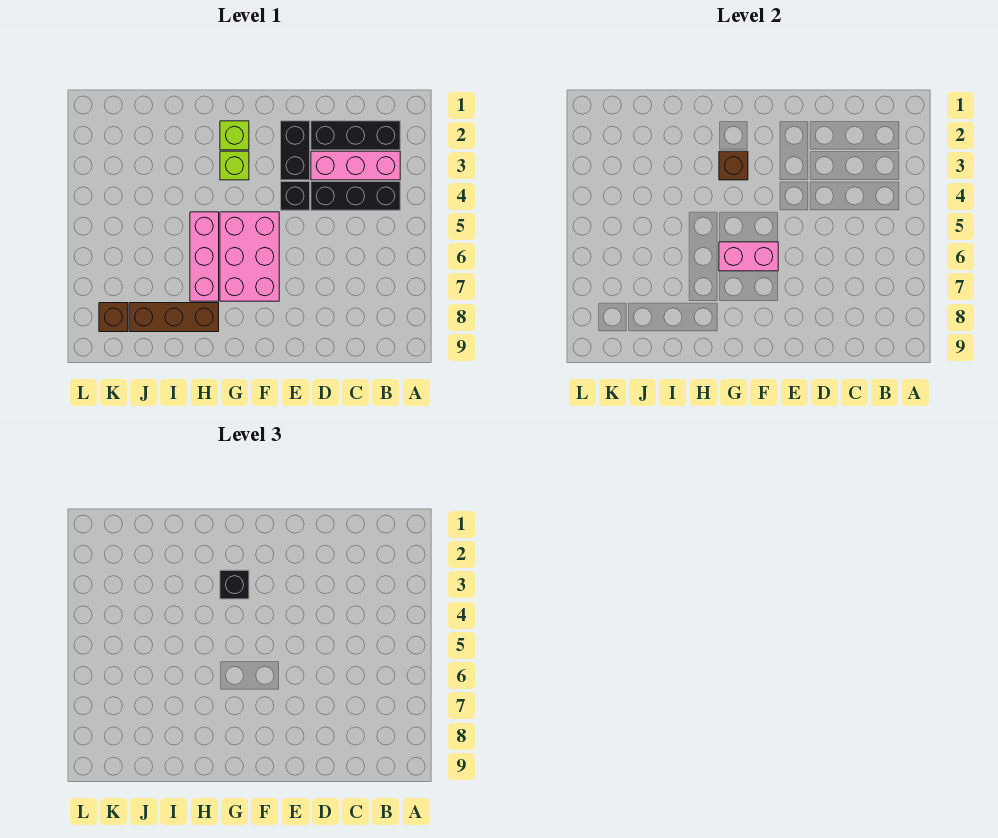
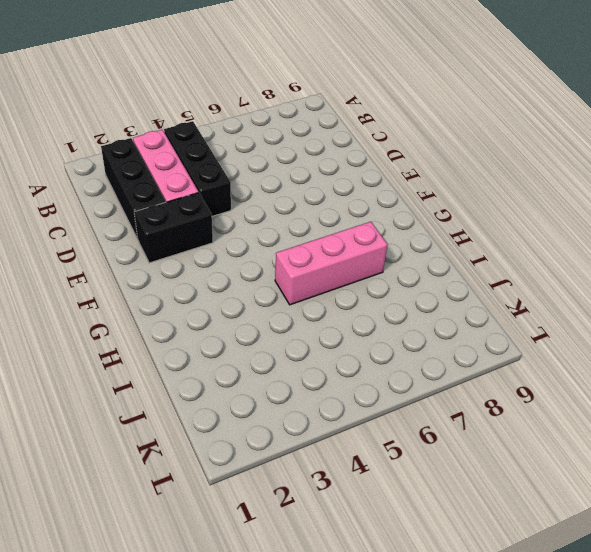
none -> black 1x1 brick [281,182,310,210]
none -> pink 2x3 brick [220,212,279,301]
none -> lime 1x1 brick [220,121,249,150]

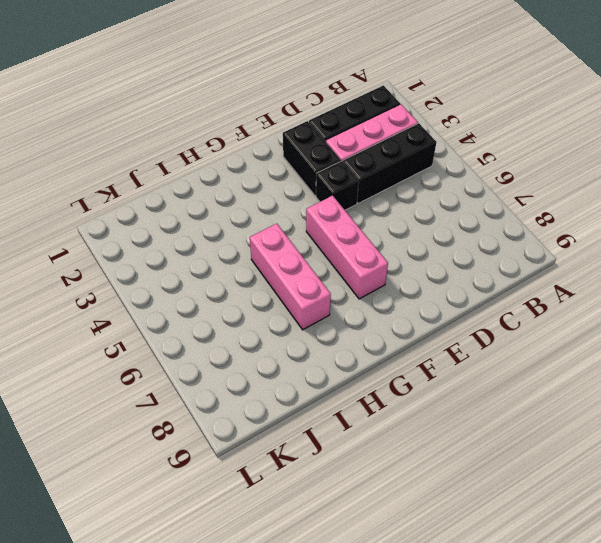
pink 1x3 brick [306,196,388,299] -> pink 2x3 brick [220,212,279,301]
none -> lime 1x1 brick [220,121,249,150]
none -> lime 1x1 brick [220,151,249,180]
none -> brown 1x3 brick [129,303,219,332]

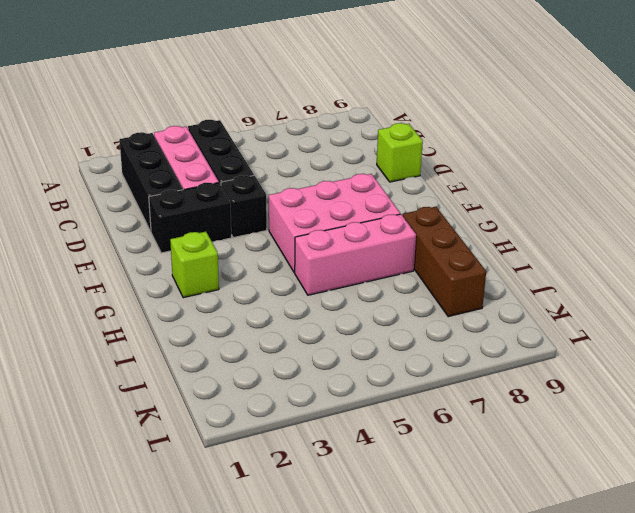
lime 1x1 brick [377,123,423,182] -> lime 1x1 brick moved to [220,151,249,180]
none -> brown 1x1 brick [99,303,128,332]
none -> pink 1x2 brick [719,242,778,271]
none -> brown 1x1 brick [719,151,748,180]

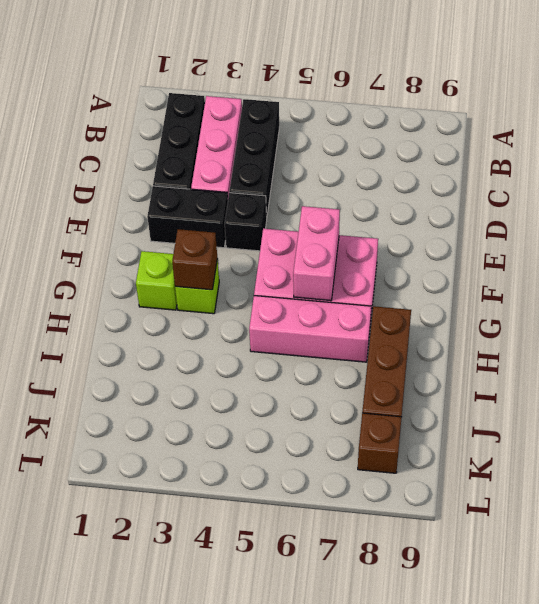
none -> black 1x1 brick [220,570,249,599]

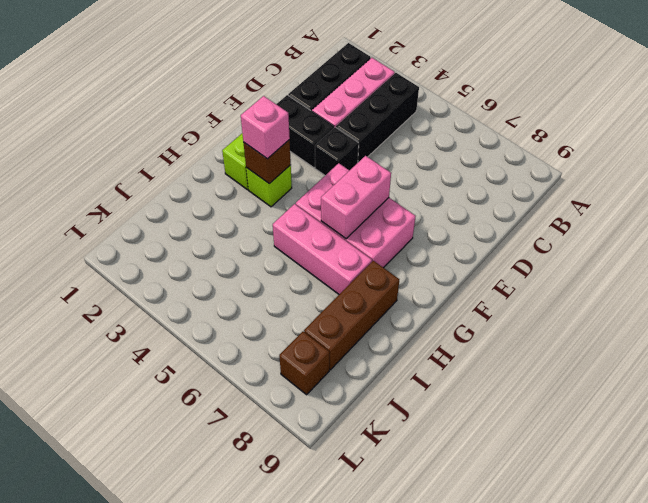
pink 1x1 brick [241,96,290,159] -> black 1x1 brick [220,570,249,599]

